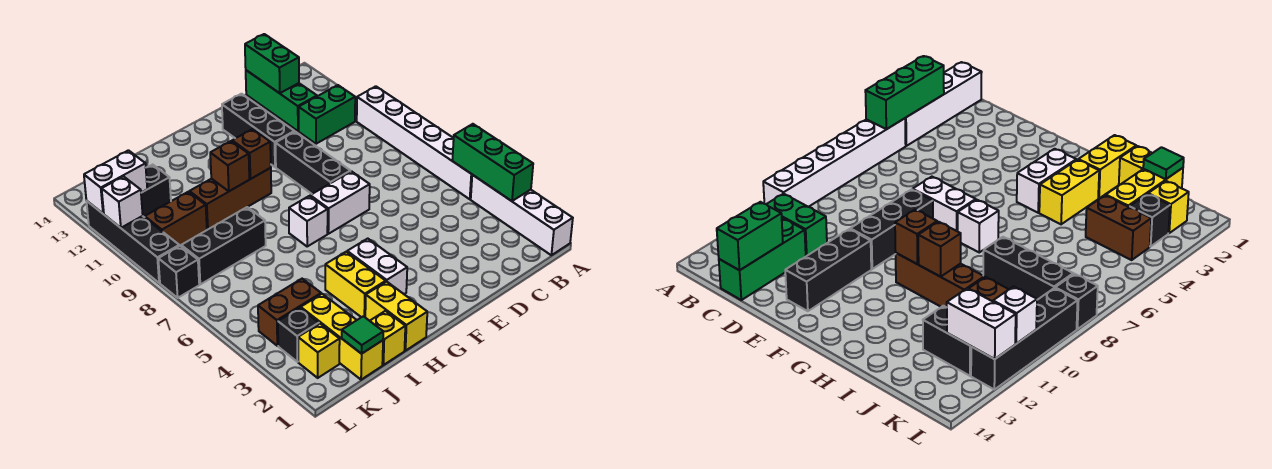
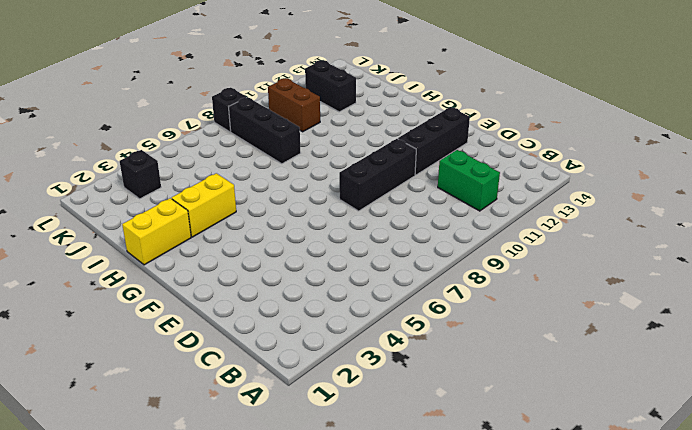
none -> white 1x4 brick [471,175,573,255]
none -> white 1x6 brick [357,86,472,199]
none -> green 1x3 brick [246,70,317,131]

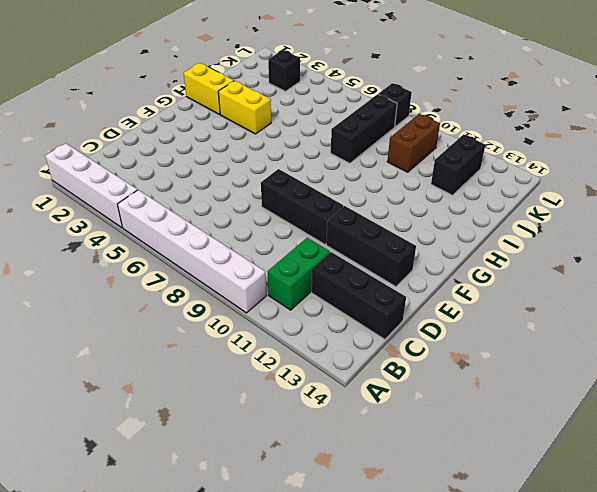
black 1x3 brick [312,252,406,339] -> green 1x3 brick [246,70,317,131]
none -> white 1x2 brick [310,171,370,234]
none -> white 1x2 brick [347,239,407,294]
none -> white 1x1 brick [289,196,328,246]

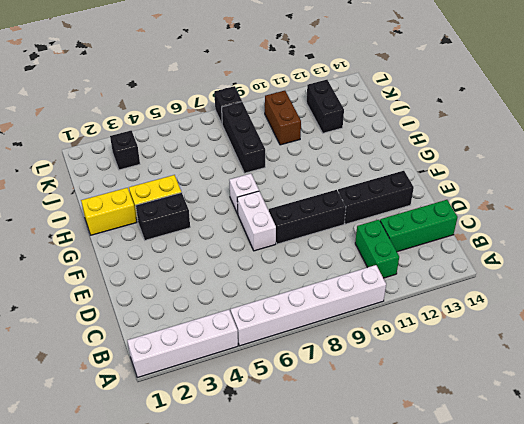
black 1x2 brick [136,193,190,240] -> white 1x2 brick [347,239,407,294]
none -> brown 1x3 brick [189,168,271,229]
none -> yellow 1x1 brick [370,311,405,365]
none -> yellow 1x3 brick [301,294,383,380]

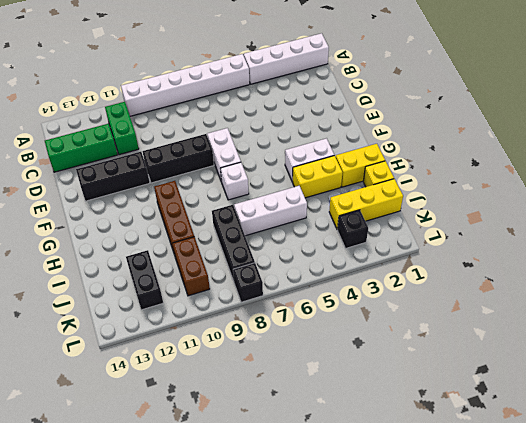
white 1x3 brick [234,186,307,236] -> none
none -> brown 1x2 brick [258,279,321,346]
none -> yellow 1x1 brick [298,324,340,378]
none -> black 1x4 brick [86,201,179,283]

